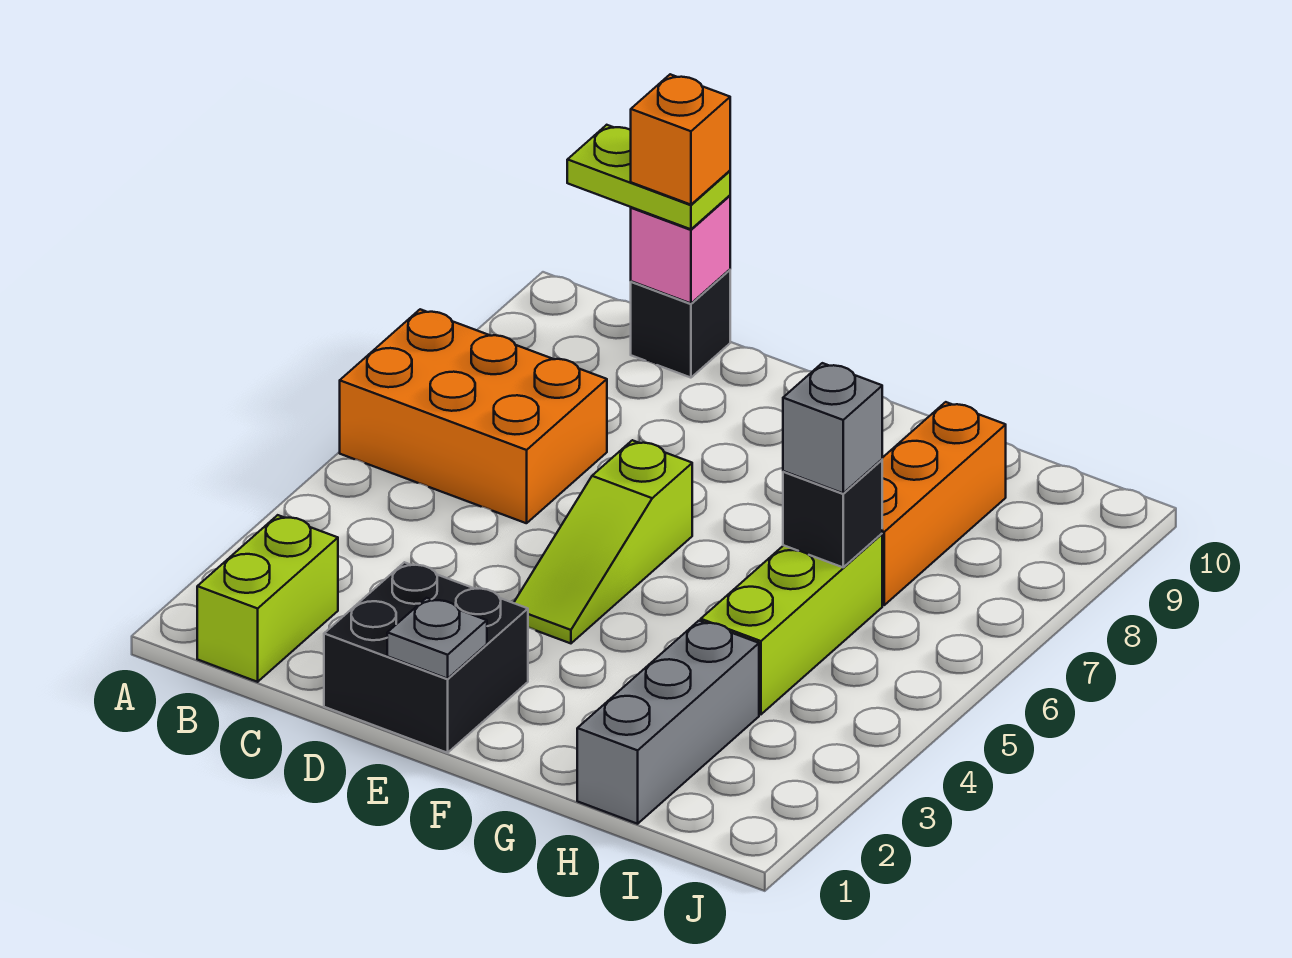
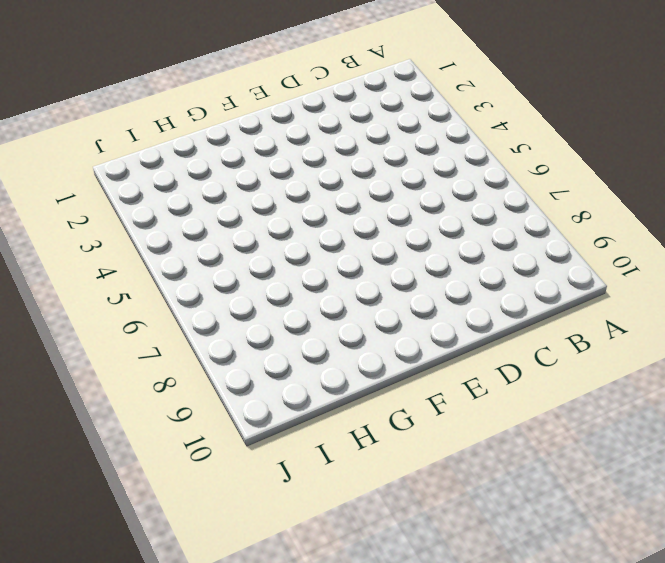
none -> orange 2x3 brick [340,309,607,523]
none -> lime 1x2 brick [197,515,338,682]
none -> black 1x1 brick [631,270,730,378]

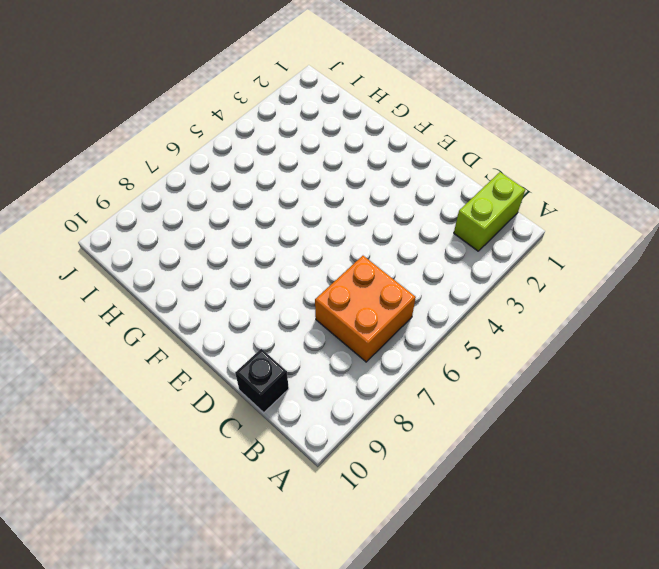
orange 2x2 brick [315,256,416,362] -> orange 2x3 brick [340,309,607,523]
none -> black 2x2 brick [324,562,528,753]
none -> lime 1x3 slope [514,440,692,643]
none -> grey 1x3 brick [577,621,759,824]

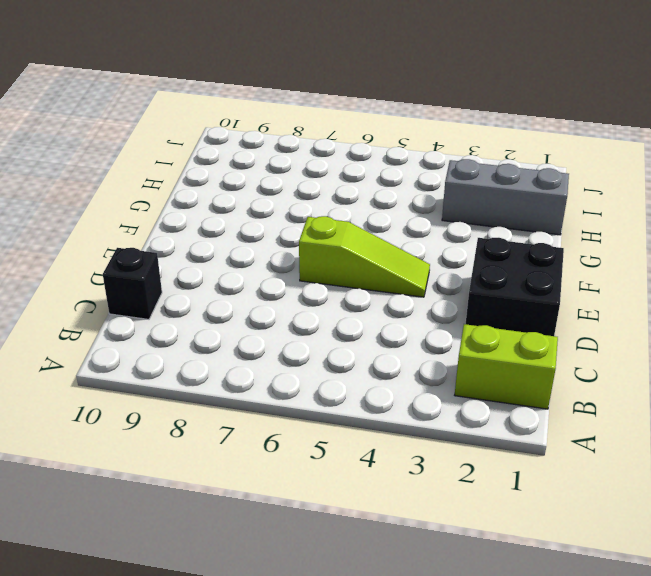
none -> orange 2x3 brick [340,309,607,523]
none -> lime 1x3 brick [701,534,882,714]
none -> orange 1x3 brick [882,402,1006,605]

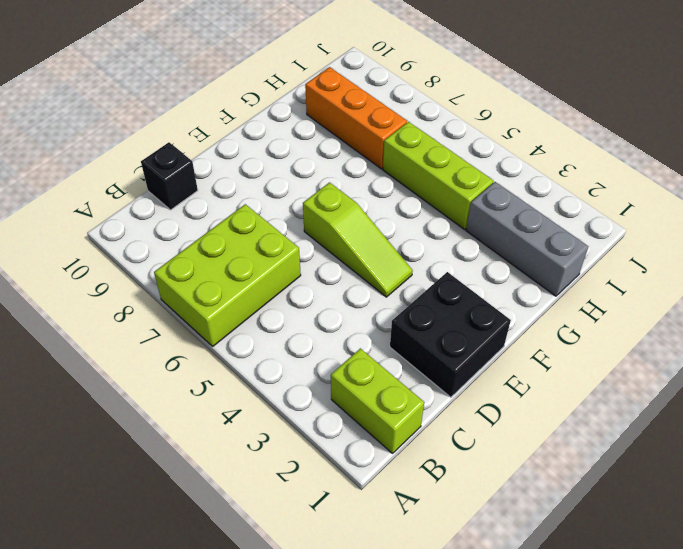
lime 2x3 brick [154,204,301,346] -> orange 2x3 brick [340,309,607,523]
none -> pink 1x1 brick [631,196,730,303]
none -> grey 1x1 plate [387,598,487,679]
none -> black 1x1 brick [783,460,882,567]

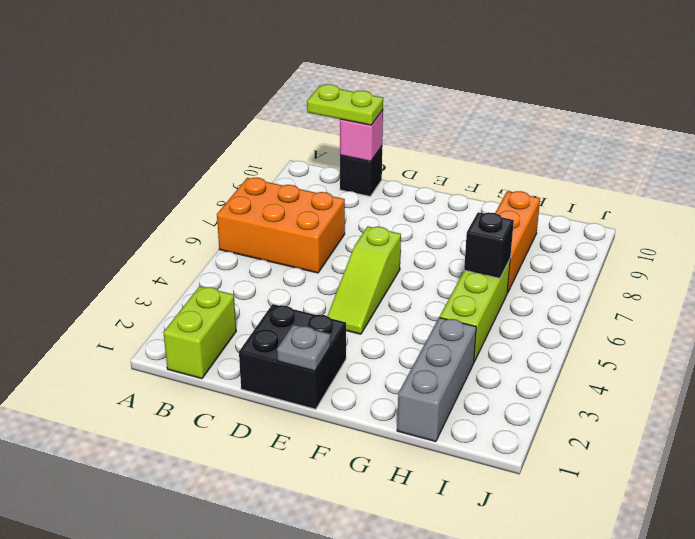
none -> grey 1x1 brick [783,363,882,493]
none -> orange 1x1 brick [631,74,730,205]

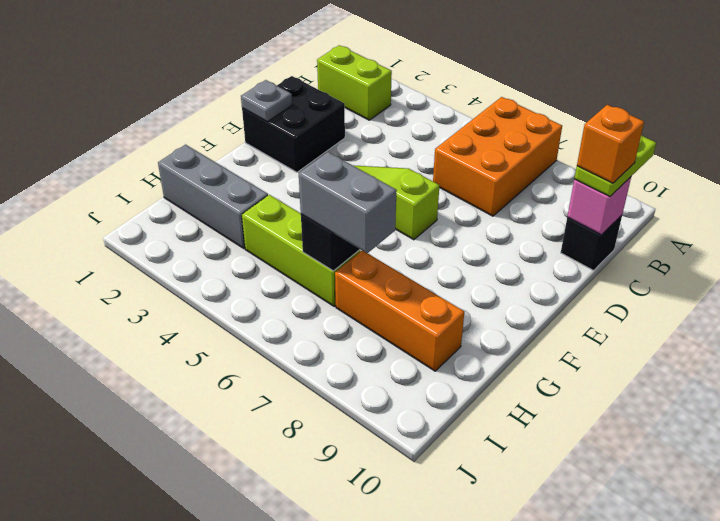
grey 1x2 brick [299,152,397,253] -> grey 1x1 brick [783,363,882,493]

